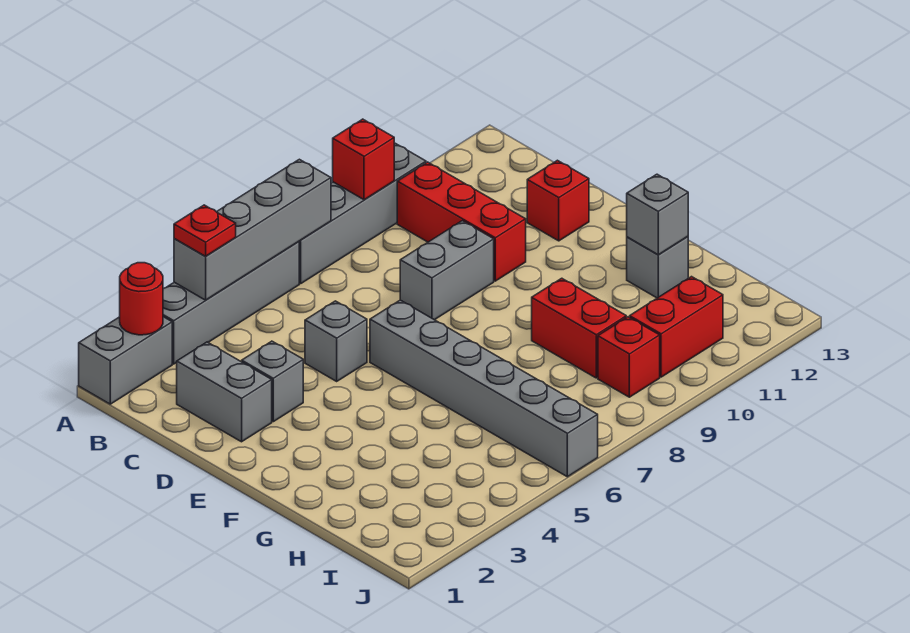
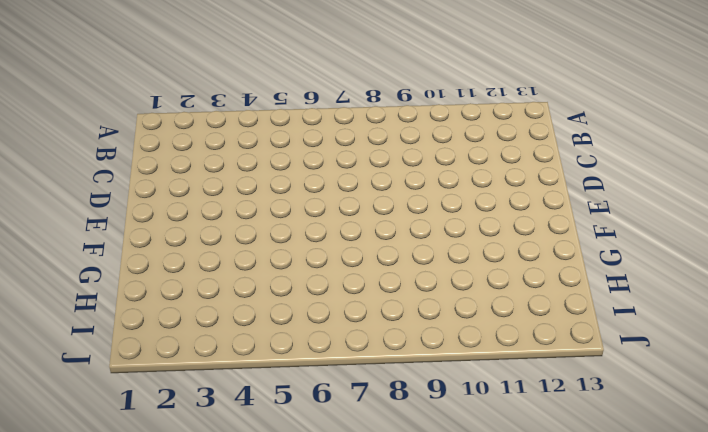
none -> grey 1x2 brick [79,317,172,404]
none -> grey 1x4 brick [163,241,299,364]
none -> grey 1x4 brick [299,143,426,284]

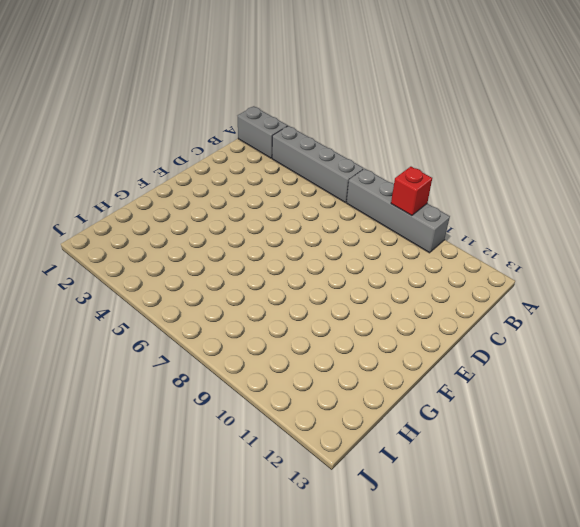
none -> red 1x3 brick [397,162,526,281]
none -> grey 1x2 brick [177,342,272,442]
none -> grey 1x1 brick [242,341,303,422]

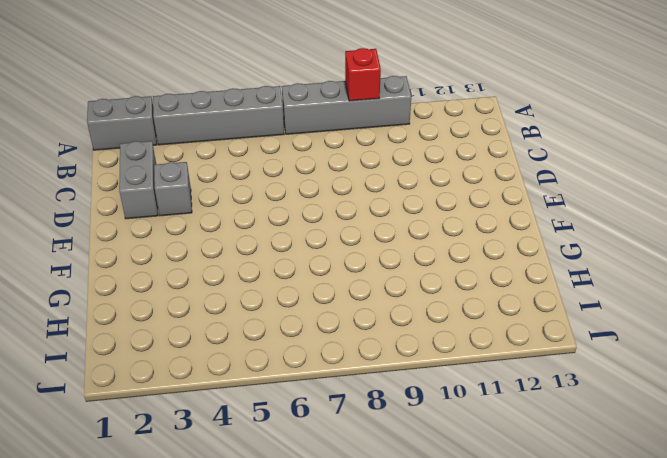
none -> red 1x3 brick [397,162,526,281]
none -> grey 1x1 brick [305,301,367,381]
none -> grey 1x2 brick [400,221,494,320]

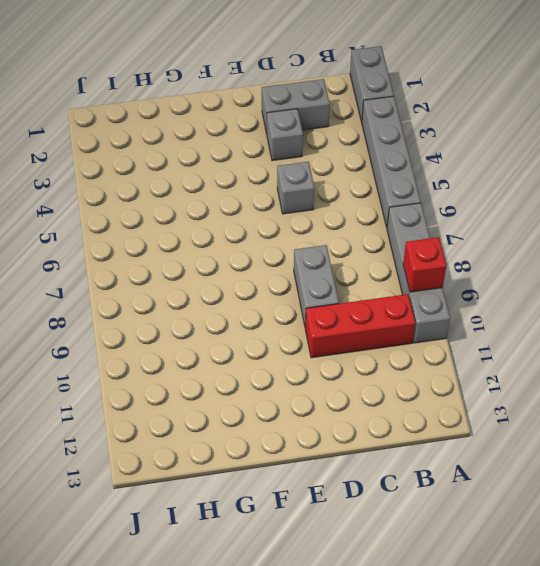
none -> red 1x1 brick [527,160,589,241]
none -> grey 1x6 brick [370,300,598,477]
none -> red 1x2 brick [532,278,626,378]

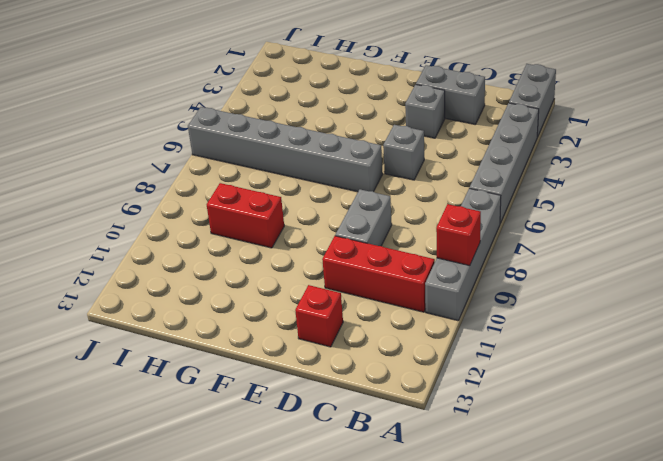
none -> grey 1x1 brick [627,236,688,298]
none -> red 1x1 brick [598,317,660,397]
none -> red 1x2 brick [630,277,723,377]

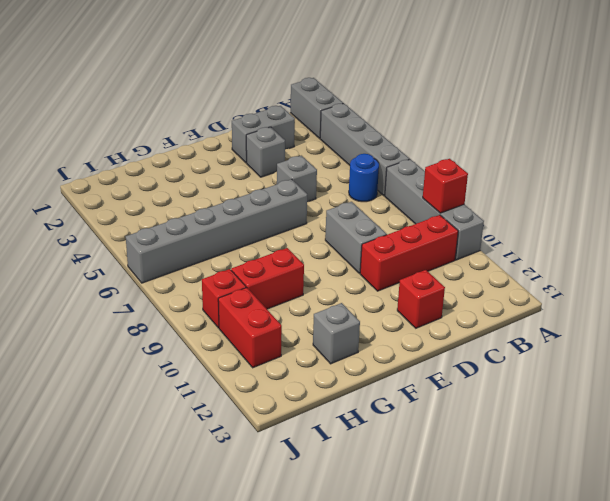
blue 1x1 round brick [349,154,379,202] -> none
none -> red 1x1 round brick [120,263,163,335]
none -> grey 1x4 brick [174,159,331,300]
none -> grey 1x1 brick [627,174,688,255]

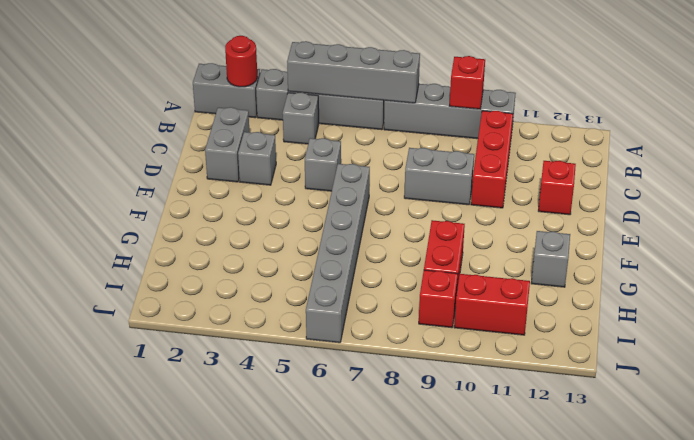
grey 1x1 brick [283,92,319,144] -> grey 1x1 brick moved to [627,174,688,255]
none -> red 1x1 plate [174,205,236,256]

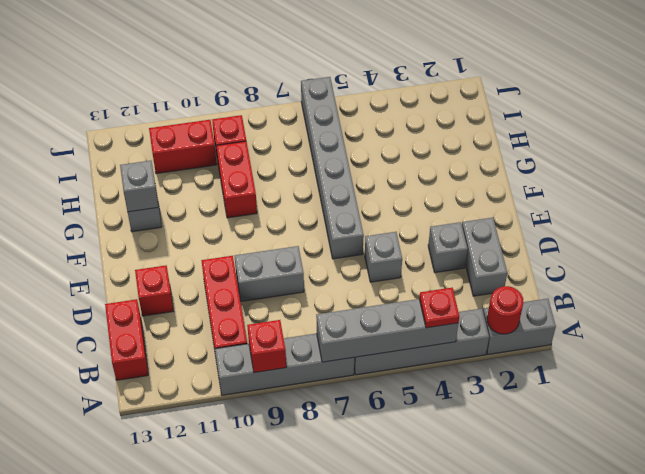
red 1x2 brick [105,299,148,380] -> none

